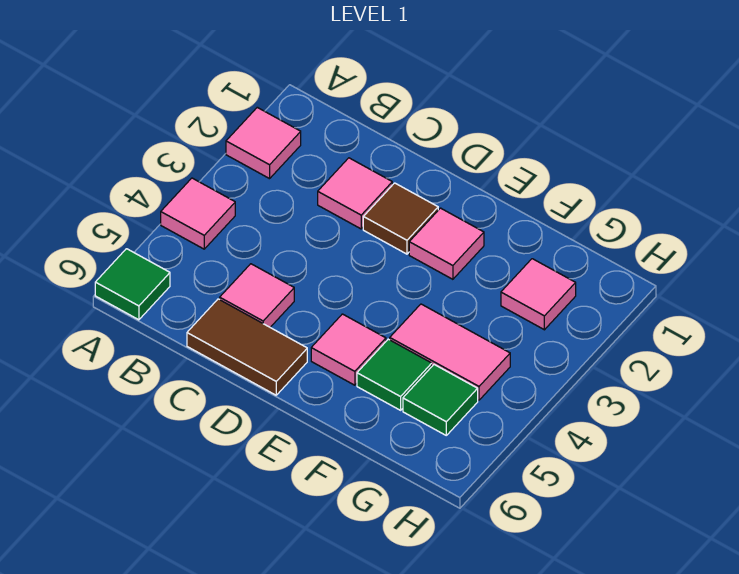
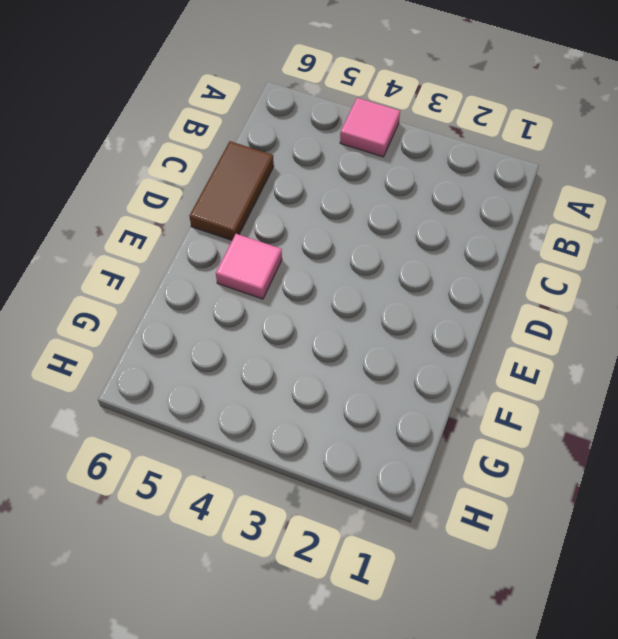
none -> pink 1x1 tile [226,107,301,179]
none -> green 1x1 tile [95,249,170,320]
none -> pink 1x1 tile [318,158,392,229]

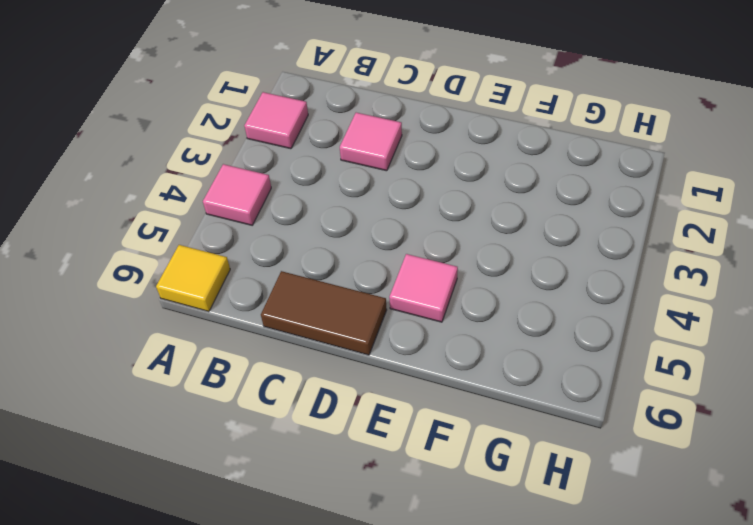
yellow 1x1 tile [156,245,230,312] -> green 1x1 tile [95,249,170,320]
none -> pink 1x1 tile [220,264,294,327]
none -> brown 1x1 tile [363,183,438,254]
none -> pink 1x1 tile [409,208,484,279]

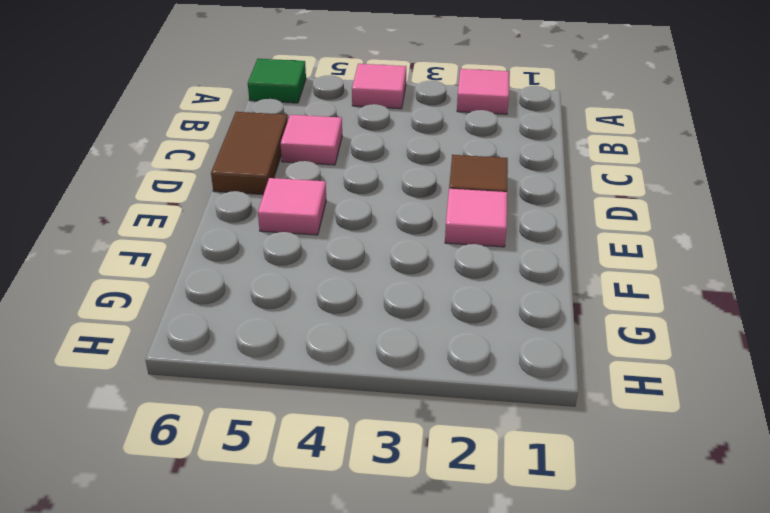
none -> pink 1x1 tile [318,158,392,229]
none -> pink 1x2 tile [390,304,510,400]
none -> green 1x1 tile [357,339,432,410]

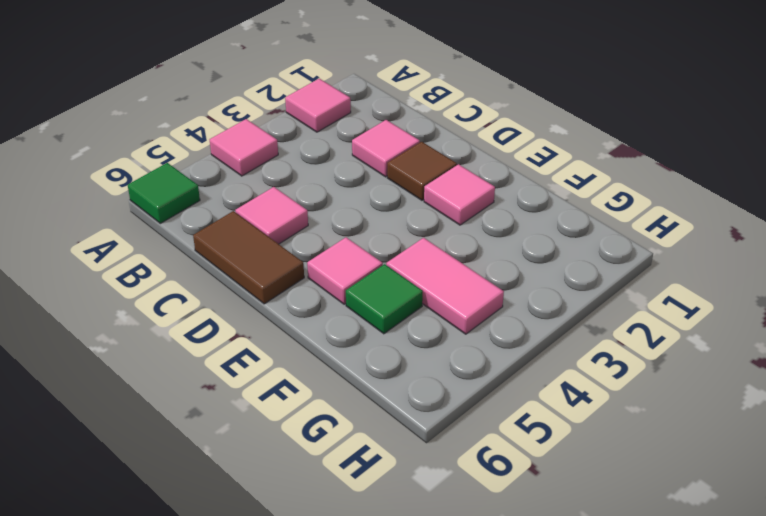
none -> pink 1x1 tile [501,259,576,330]
none -> green 1x1 tile [403,365,478,435]

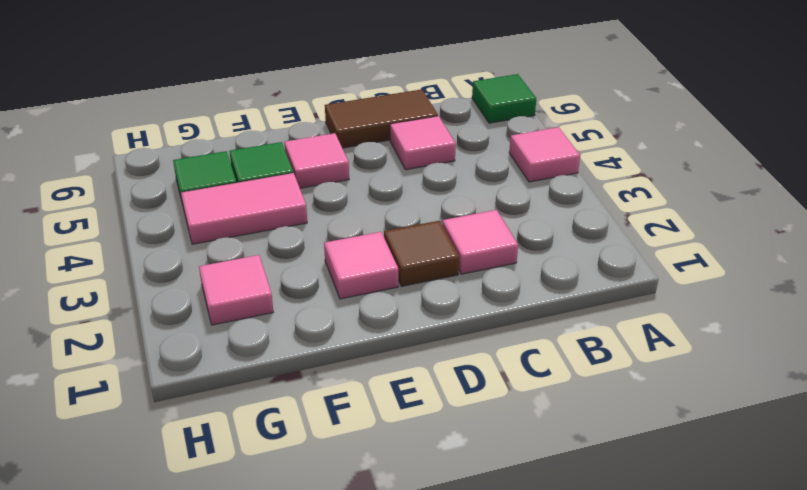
none -> pink 1x1 tile [226,107,301,179]

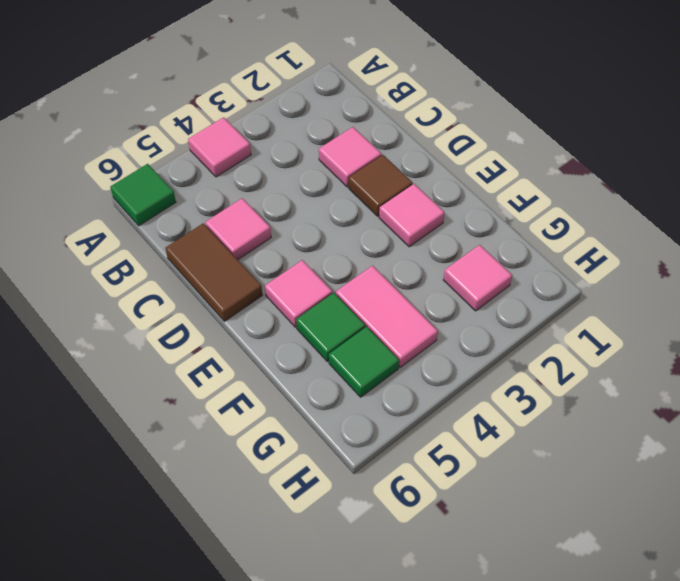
none -> pink 1x1 tile [226,107,301,179]

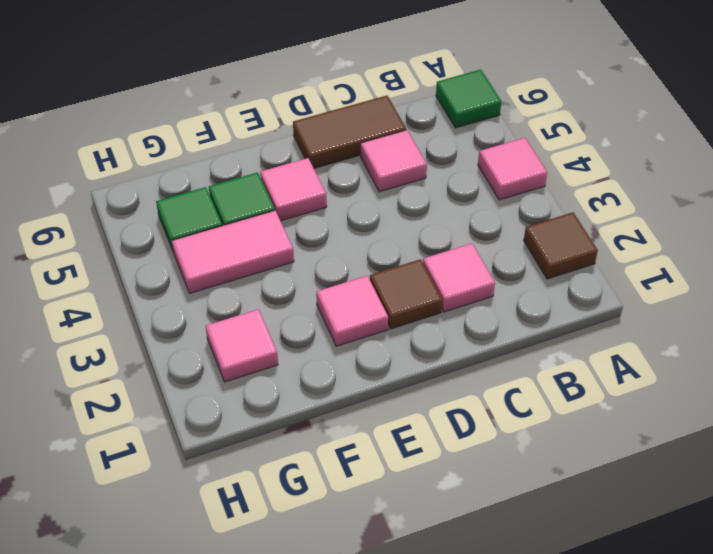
brown 1x1 tile [524,212,598,279] -> pink 1x1 tile [226,107,301,179]

